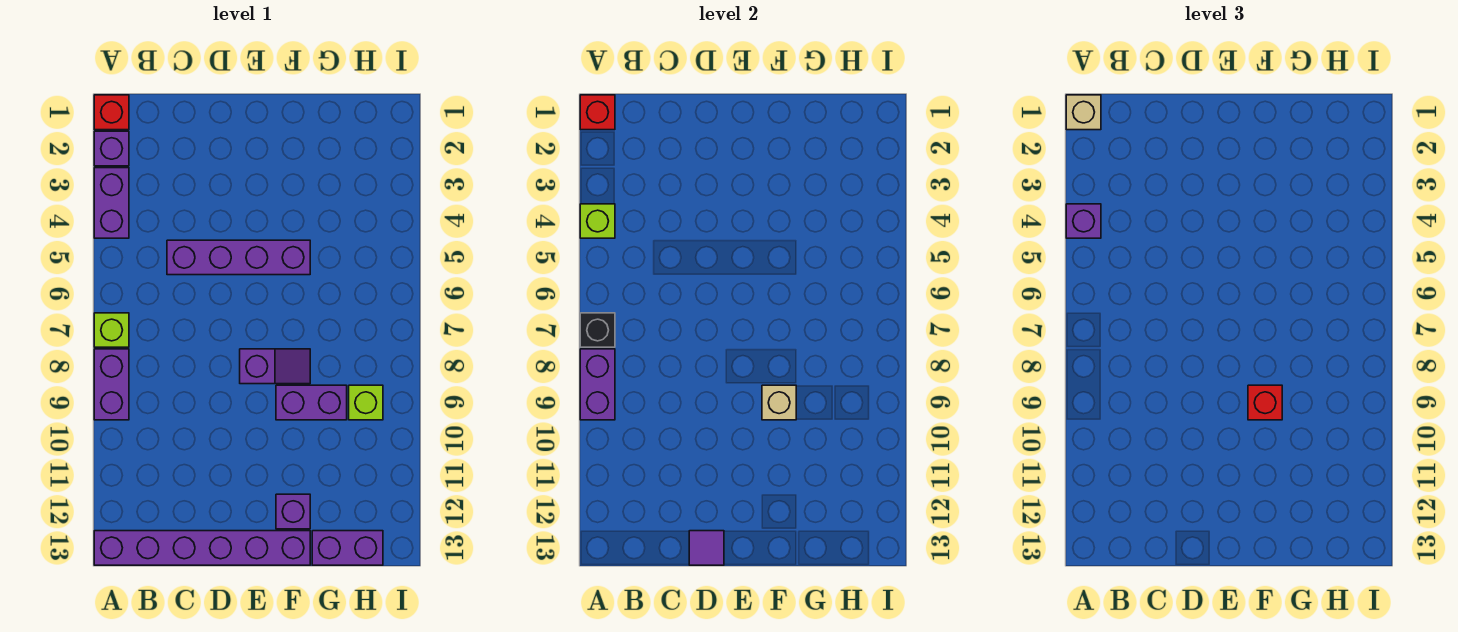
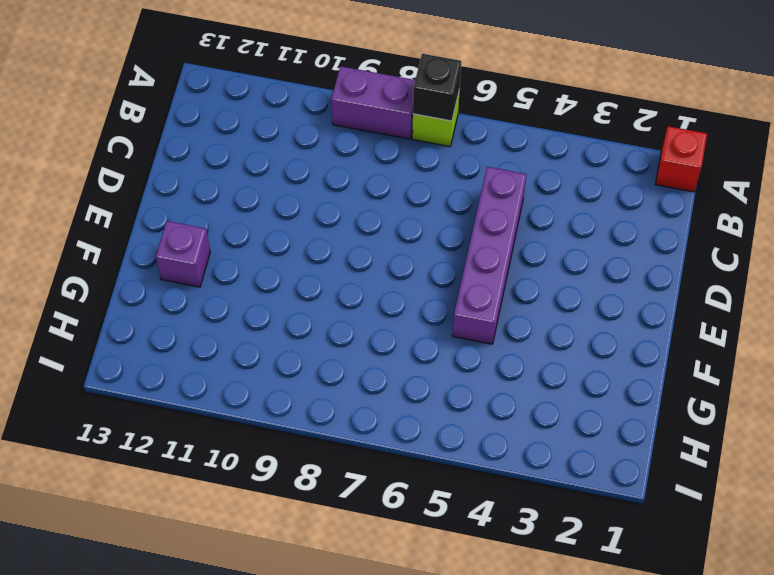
none -> purple 1x1 brick [94,131,129,166]
none -> purple 1x2 brick [94,168,129,238]
none -> purple 1x6 brick [94,531,310,565]

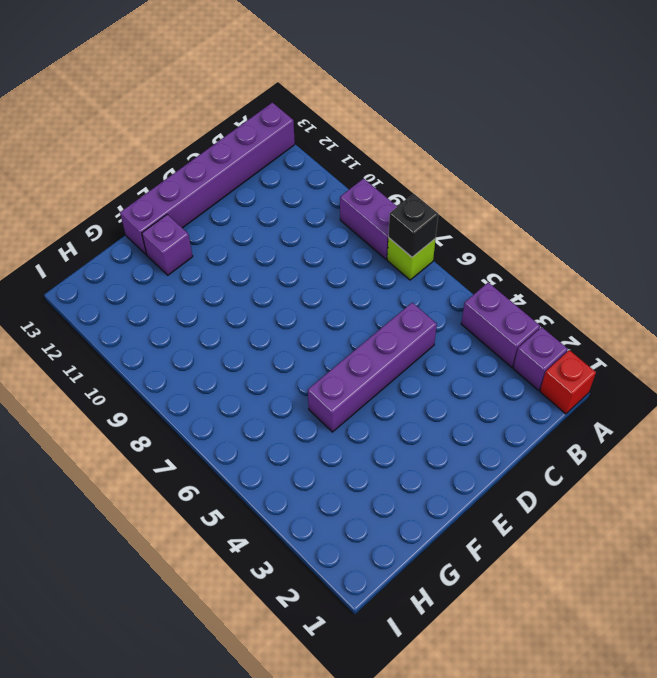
none -> purple 1x2 slope [240,349,310,384]
none -> purple 1x2 brick [276,385,347,420]
none -> purple 1x2 brick [312,531,383,565]

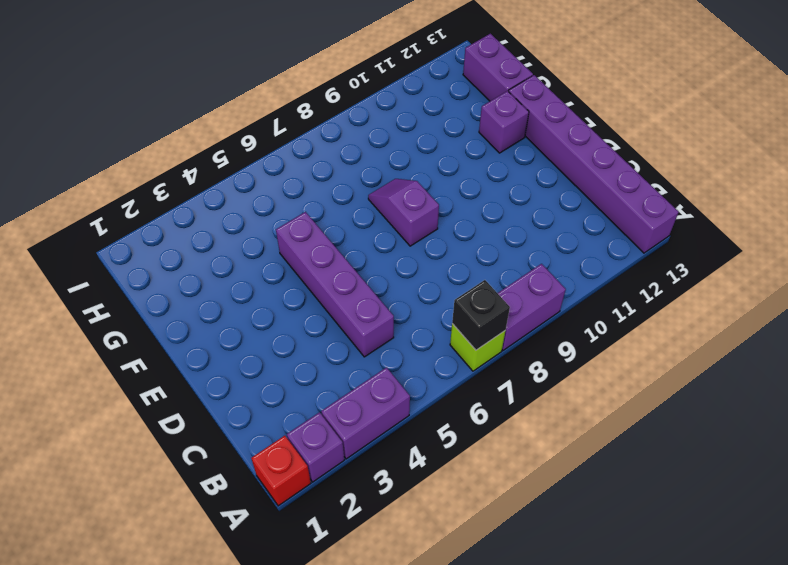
none -> purple 1x2 brick [276,385,347,420]
none -> lime 1x1 brick [349,385,383,420]
none -> red 1x1 brick [580,95,615,130]

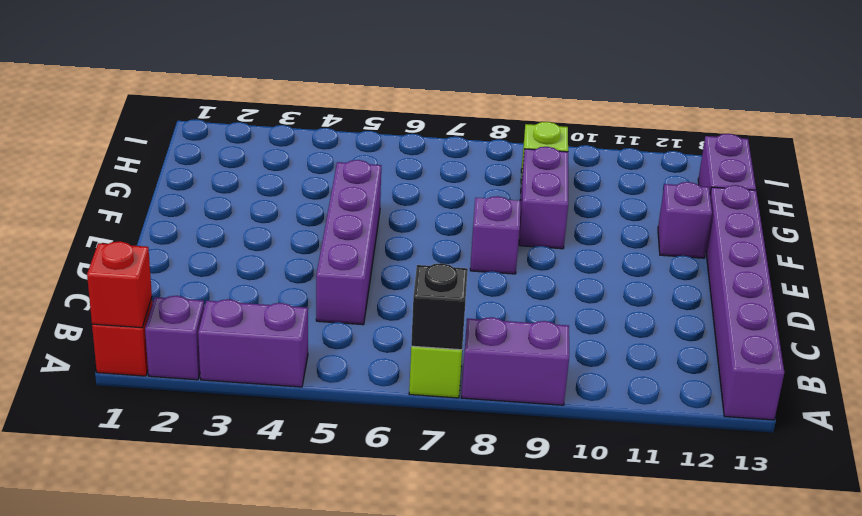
none -> lime 1x1 brick [580,204,615,238]
none -> purple 1x2 brick [580,349,615,420]
none -> purple 1x1 tile [689,531,724,565]

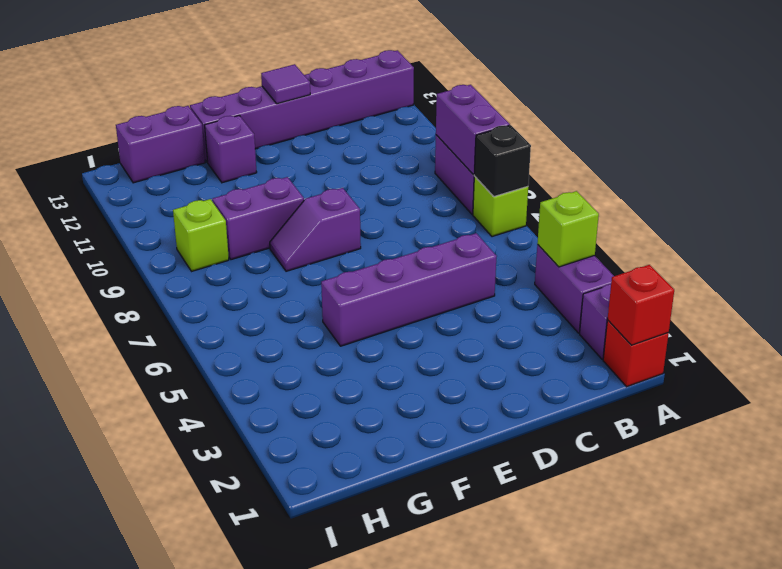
none -> tan 1x1 brick [762,385,796,420]
none -> tan 1x1 brick [1066,95,1101,130]
none -> purple 1x1 brick [1066,204,1101,238]

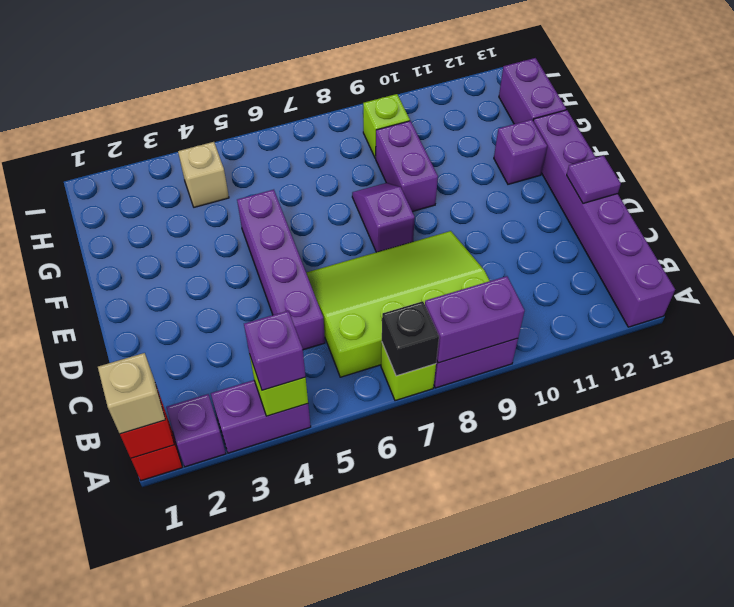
lime 3x4 slope [306,231,490,377] -> none
tan 1x1 brick [178,142,229,207] -> tan 1x1 brick moved to [762,385,796,420]
none -> red 1x1 brick [1248,385,1282,420]

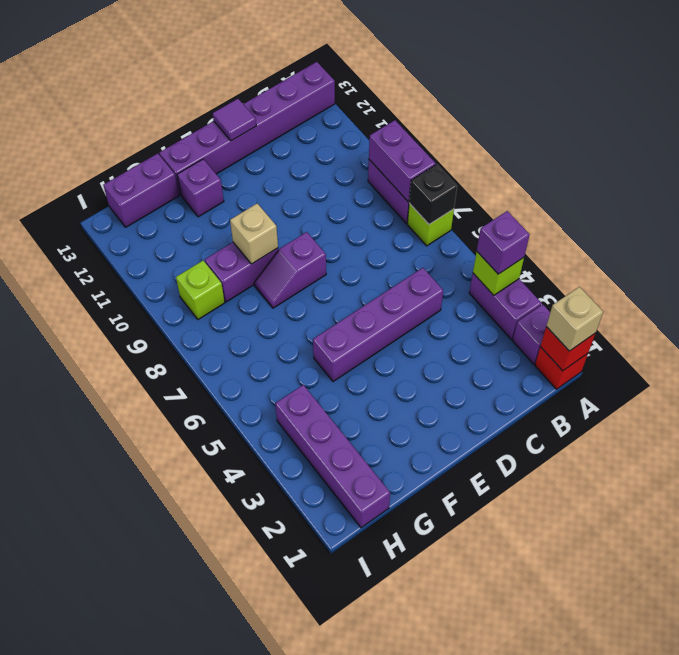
purple 1x4 brick [275,385,390,528] -> none
none -> red 1x1 brick [1248,385,1282,420]

